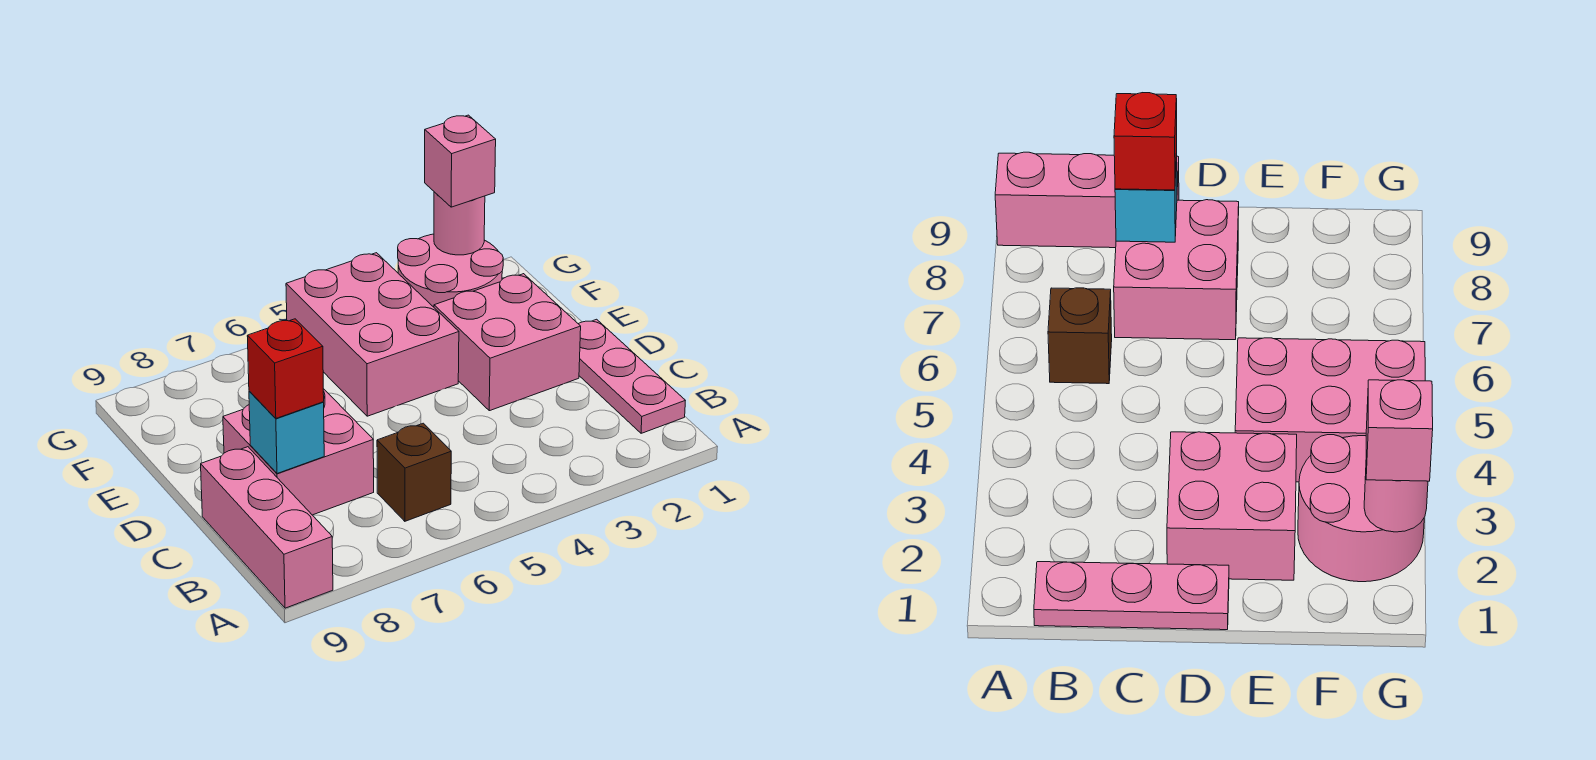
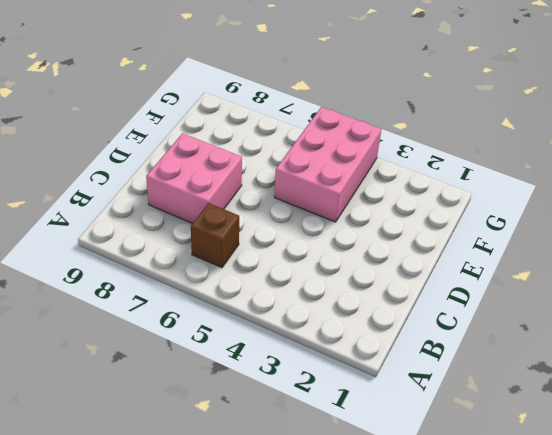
none -> pink 1x3 brick [201,447,333,608]
none -> pink 1x3 plate [579,319,685,433]

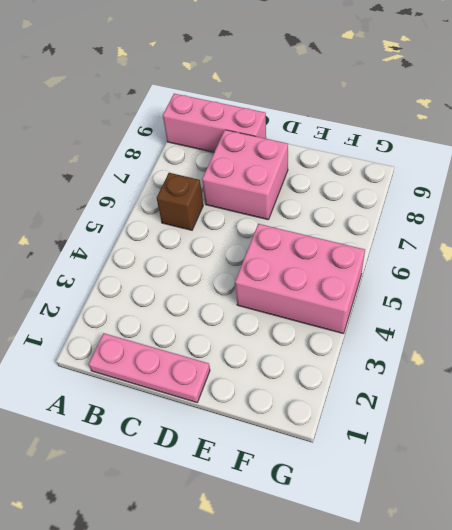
none -> pink 2x2 brick [434,274,581,411]
none -> pink 2x2 round brick [398,234,503,307]

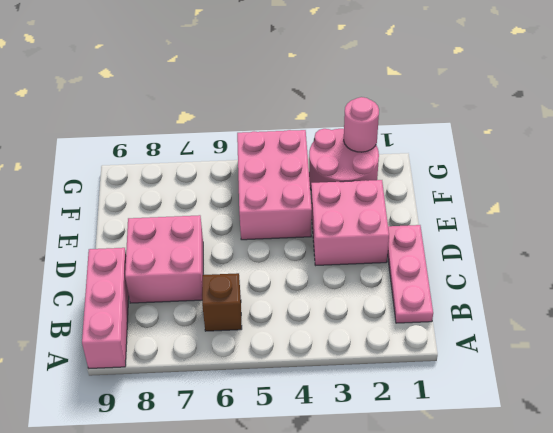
none -> cyan 1x1 brick [249,391,324,474]
none -> red 1x1 brick [247,319,324,418]

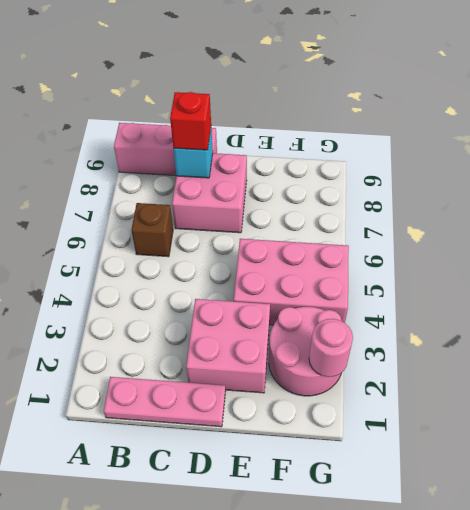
none -> pink 1x1 brick [425,115,496,207]

